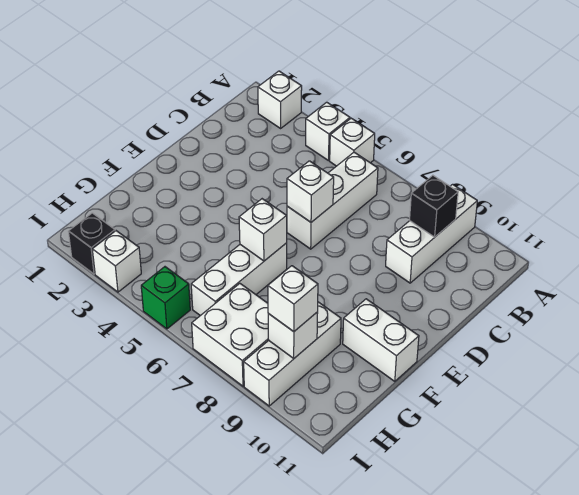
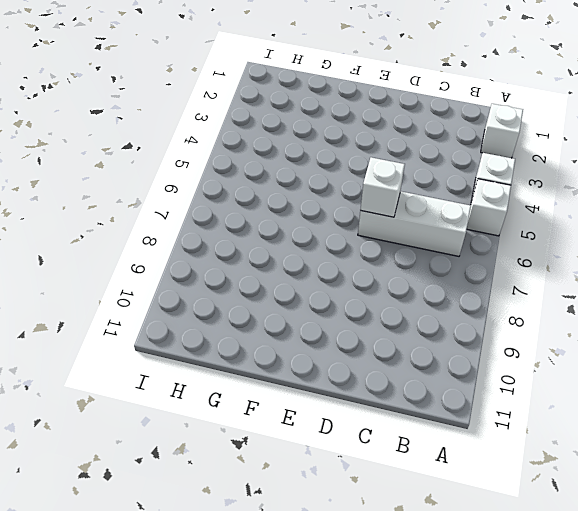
none -> white 1x3 brick [386,184,477,283]
none -> white 1x3 brick [191,243,287,316]
none -> white 1x2 brick [343,299,419,381]

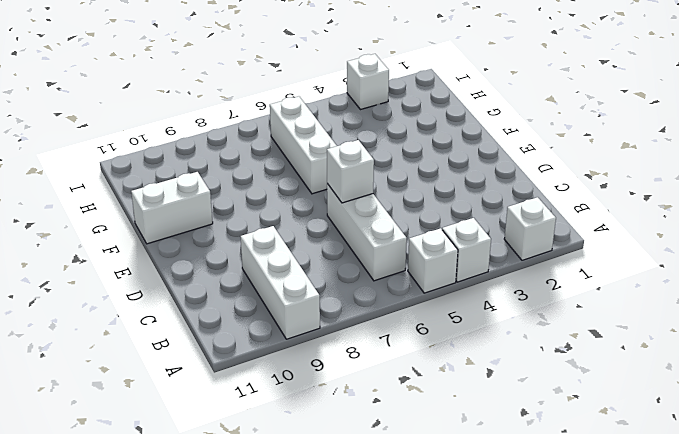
none -> white 1x3 brick [244,302,341,406]
none -> white 2x2 brick [192,284,269,386]
none -> black 1x1 brick [68,213,115,274]

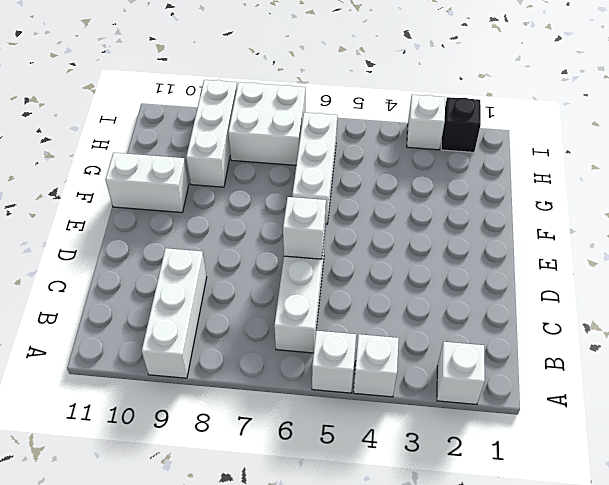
none -> green 1x1 brick [141,267,190,329]
none -> black 1x1 brick [410,175,458,237]
none -> white 1x1 brick [239,199,287,261]

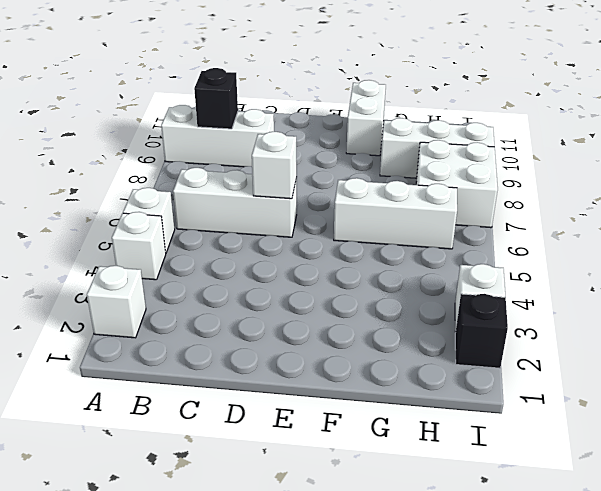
none -> green 1x1 brick [141,267,190,329]
none -> white 1x1 brick [239,199,287,261]
none -> white 1x1 brick [268,312,318,358]

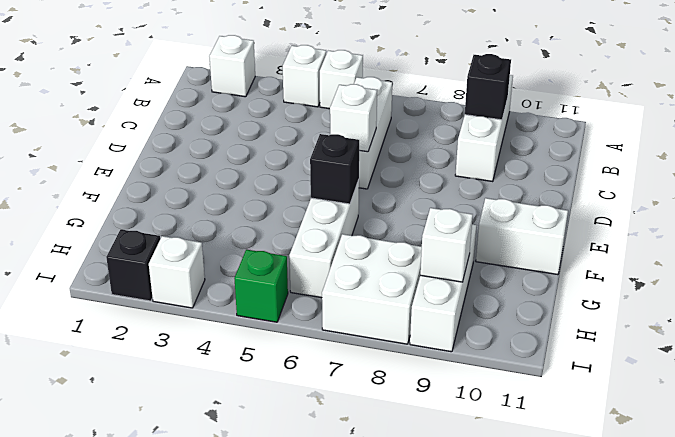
black 1x1 brick [310,134,359,204] -> white 1x1 brick [239,199,287,261]
none -> white 1x1 brick [268,266,318,332]

